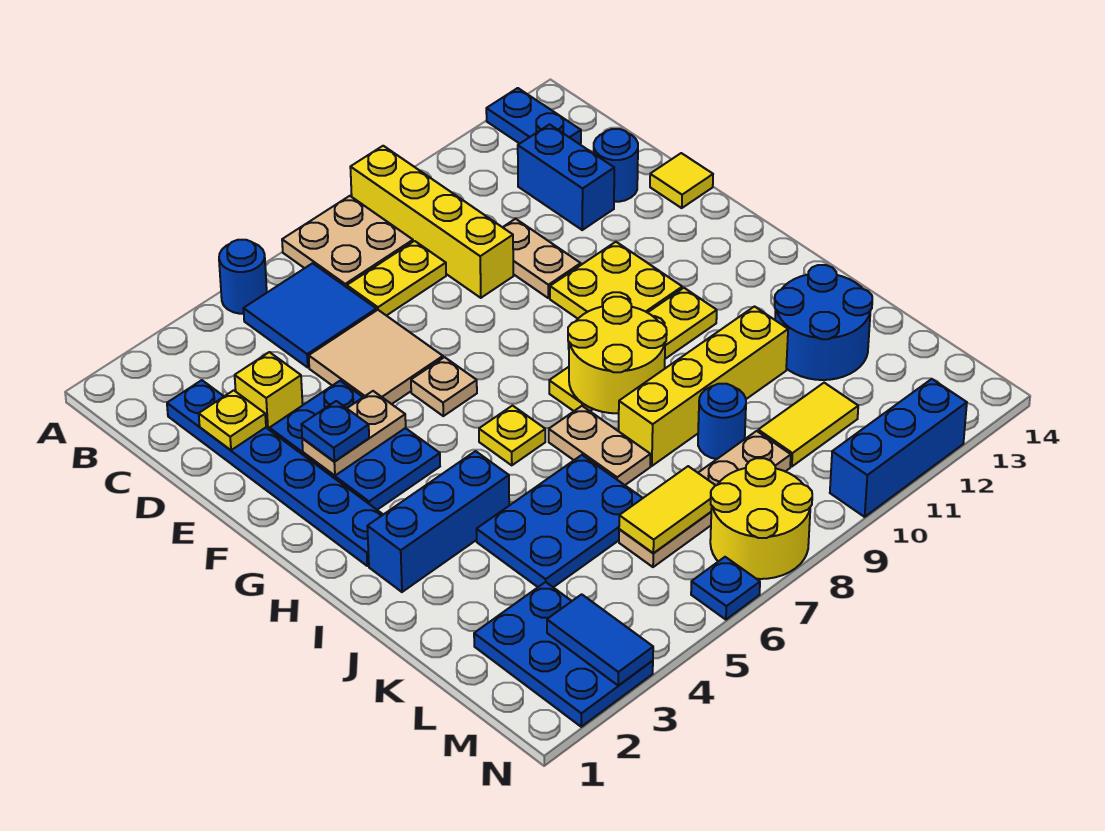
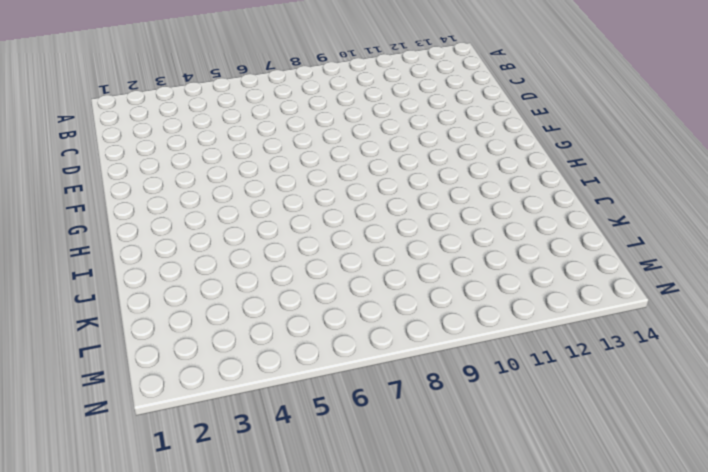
none -> blue 1x1 round brick [219,240,267,314]
none -> tan 2x2 plate [282,196,413,287]
none -> yellow 1x4 brick [350,146,513,298]
none -> blue 1x2 plate [486,88,581,144]

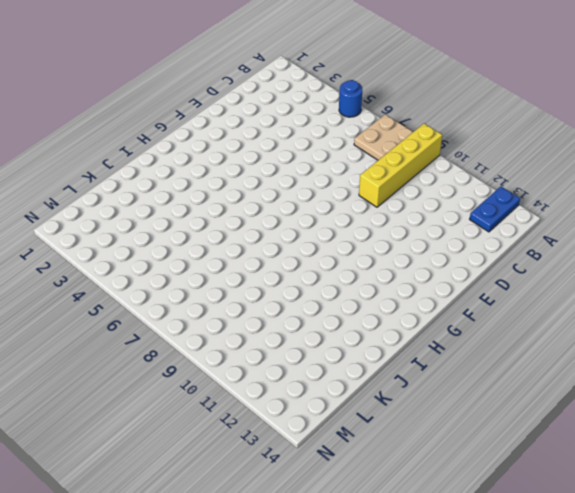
none -> blue 2x2 tile [243,263,376,367]
none -> blue 1x6 plate [167,380,383,566]
none -> yellow 1x2 plate [347,241,446,316]
none -> blue 1x2 brick [518,124,614,230]

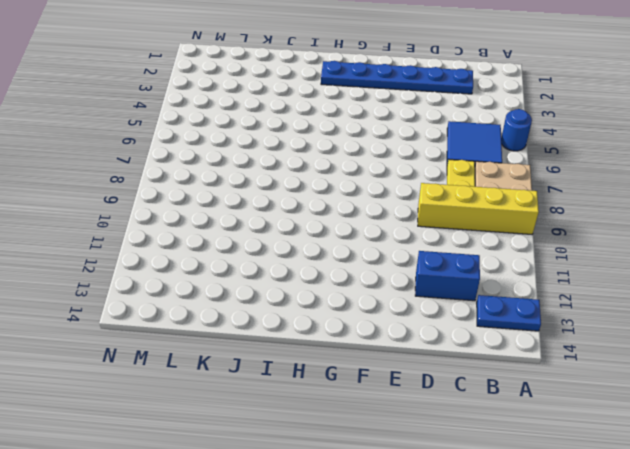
none -> yellow 1x1 brick [235,352,303,430]
none -> tan 2x2 tile [309,310,443,404]
none -> tan 1x2 plate [503,219,581,298]
none -> blue 1x1 round brick [594,129,638,202]

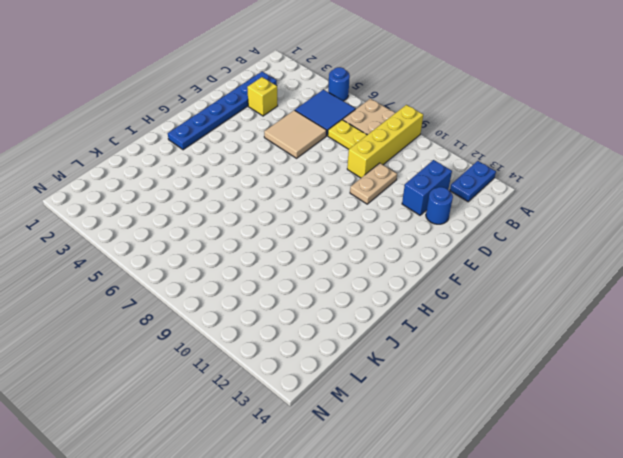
none -> blue 2x3 plate [270,381,440,510]
none -> yellow 1x1 tile [650,153,713,208]
none -> tan 1x1 plate [411,357,477,416]
none -> yellow 2x2 plate [550,242,682,319]

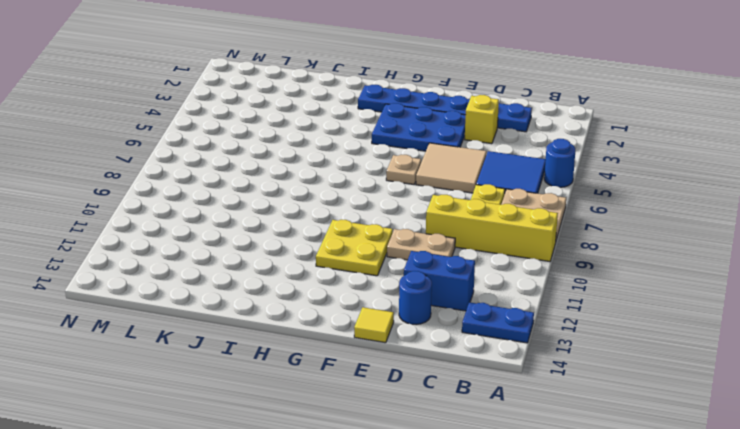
none -> yellow 1x1 plate [479,406,545,465]
none -> yellow 1x4 plate [549,288,717,411]
none -> blue 1x3 brick [367,451,509,592]
none -> tan 1x2 plate [549,406,650,485]

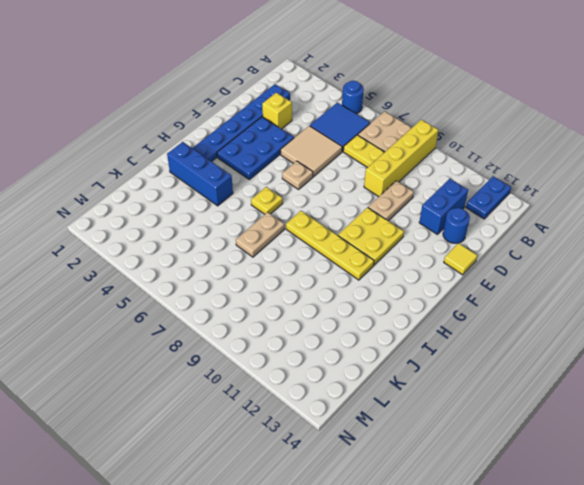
none -> blue 2x3 plate [477,455,643,587]
none -> yellow 1x4 brick [619,307,788,466]
none -> blue 2x2 round brick [775,265,872,380]
none -> blue 1x1 round brick [698,384,746,459]

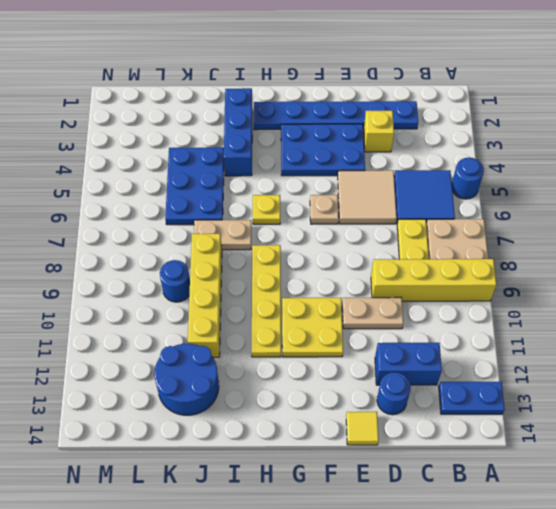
none -> blue 2x3 plate [474,582,653,727]
none -> tan 1x4 plate [619,431,791,567]
none -> yellow 1x2 tile [758,383,858,467]
none -> yellow 2x2 round brick [710,458,812,579]

